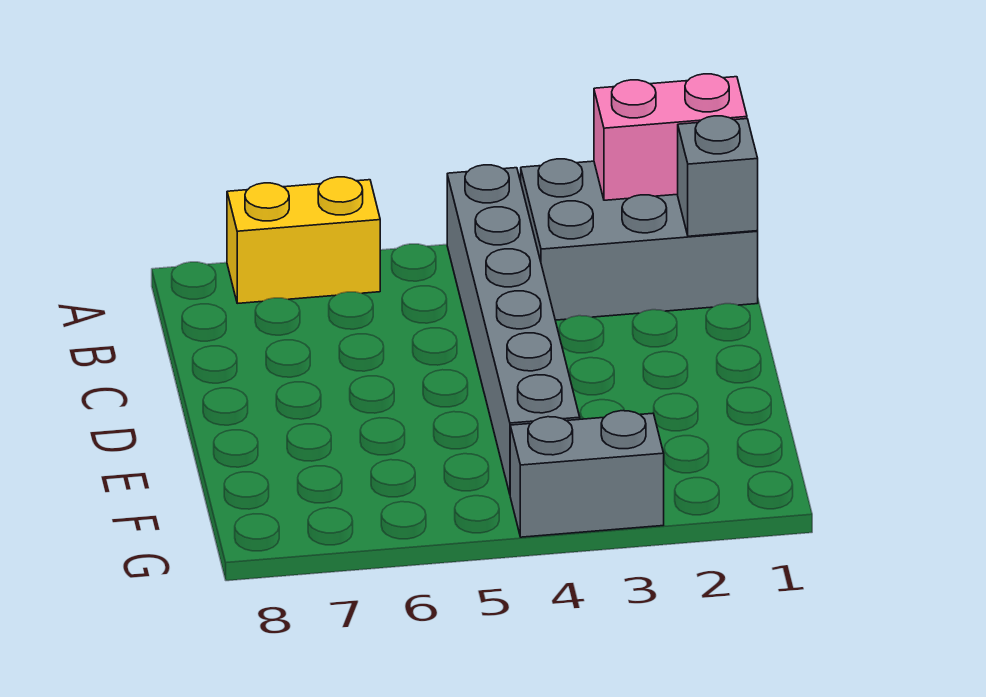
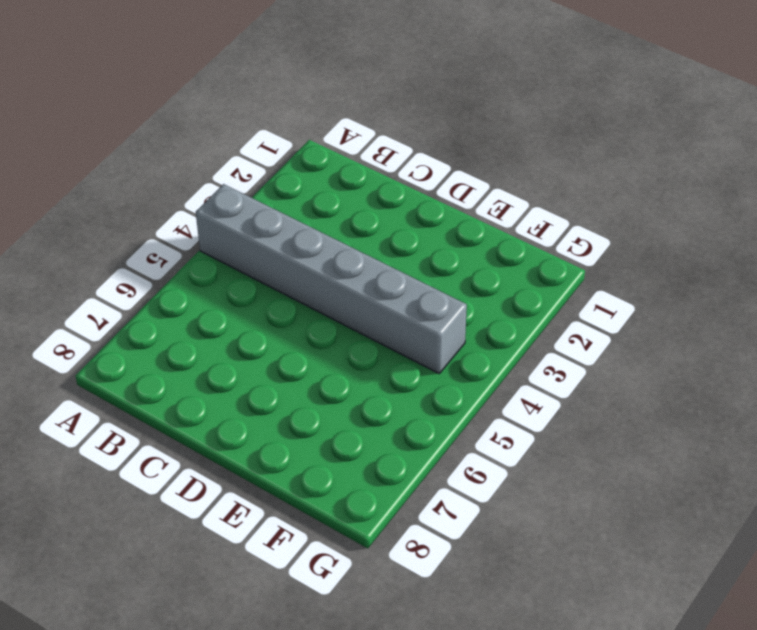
none -> grey 2x3 brick [521,159,758,320]
none -> yellow 1x2 brick [227,177,380,303]

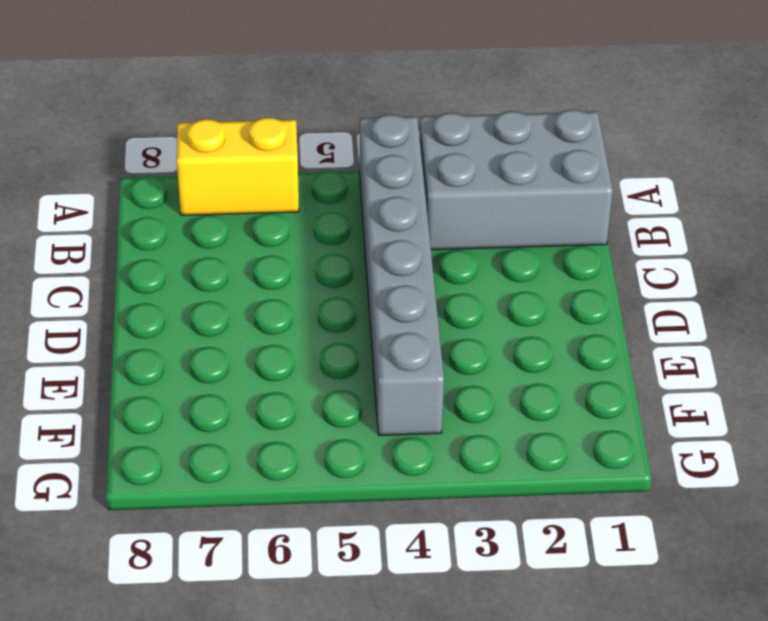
none -> grey 1x2 brick [510,411,664,537]
none -> pink 1x2 brick [594,74,747,200]

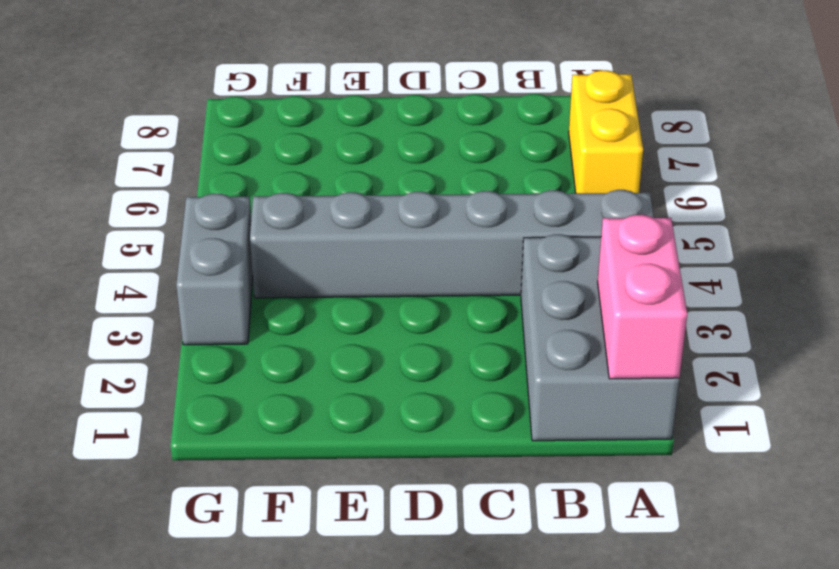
none -> grey 1x1 brick [678,116,758,236]

